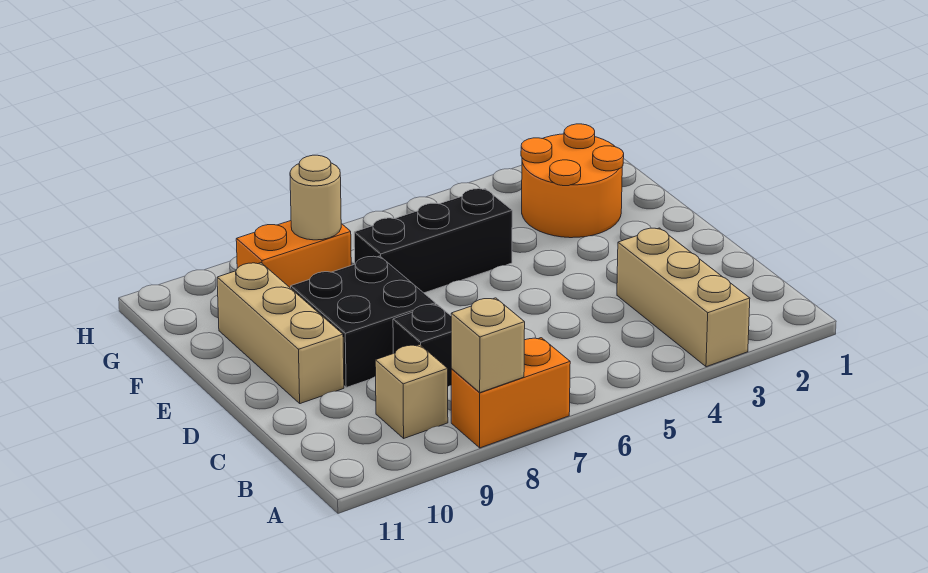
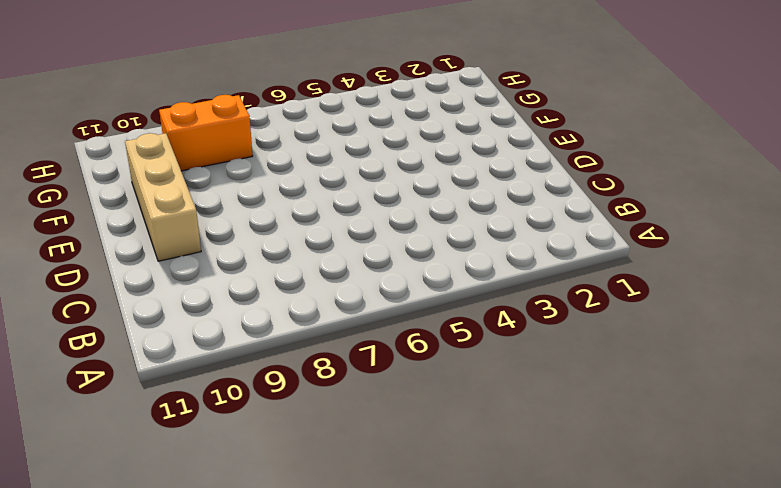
none -> tan 1x3 brick [617,228,750,367]
none -> orange 1x2 brick [451,338,570,448]

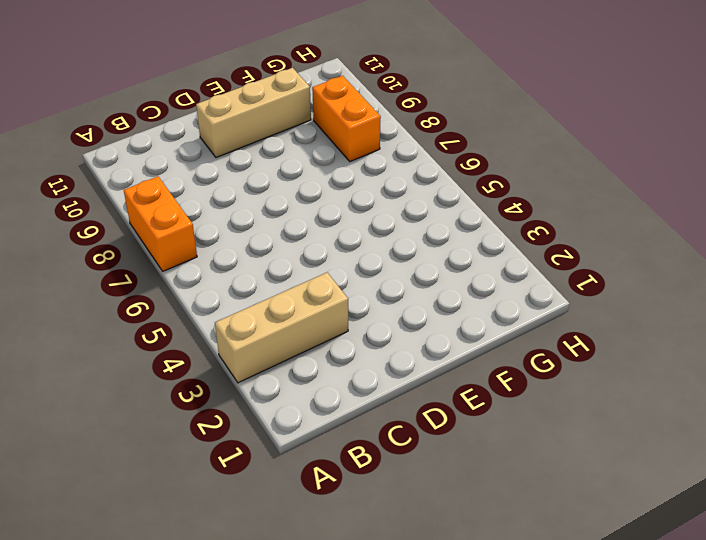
none -> tan 1x1 brick [375,345,448,438]
none -> black 1x1 brick [393,304,452,386]

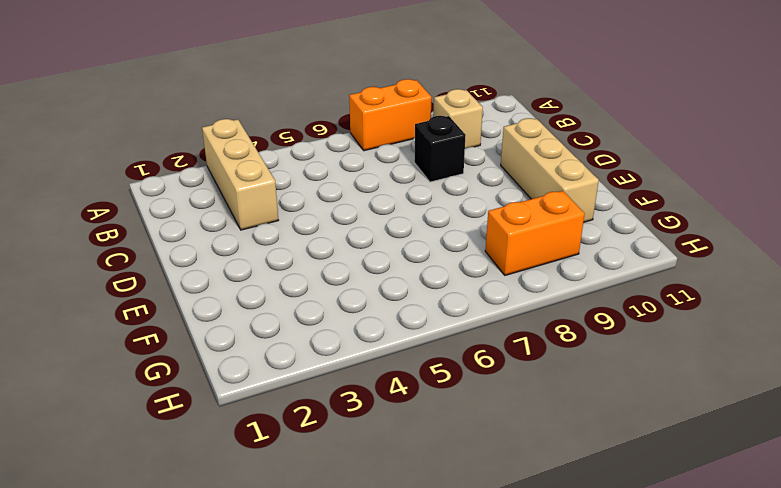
none -> black 2x2 brick [291,256,435,387]
none -> orange 2x2 round brick [521,124,624,238]

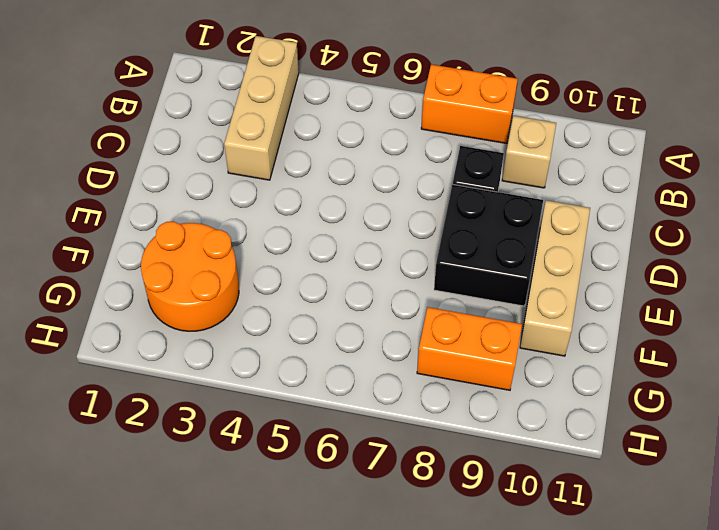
none -> black 1x3 brick [354,189,512,293]
none -> tan 1x1 brick [451,298,525,392]

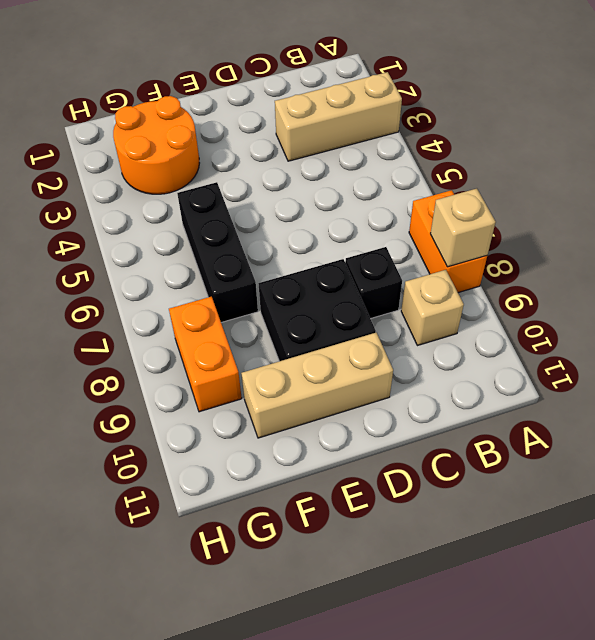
none -> tan 1x1 round brick [290,155,341,240]

